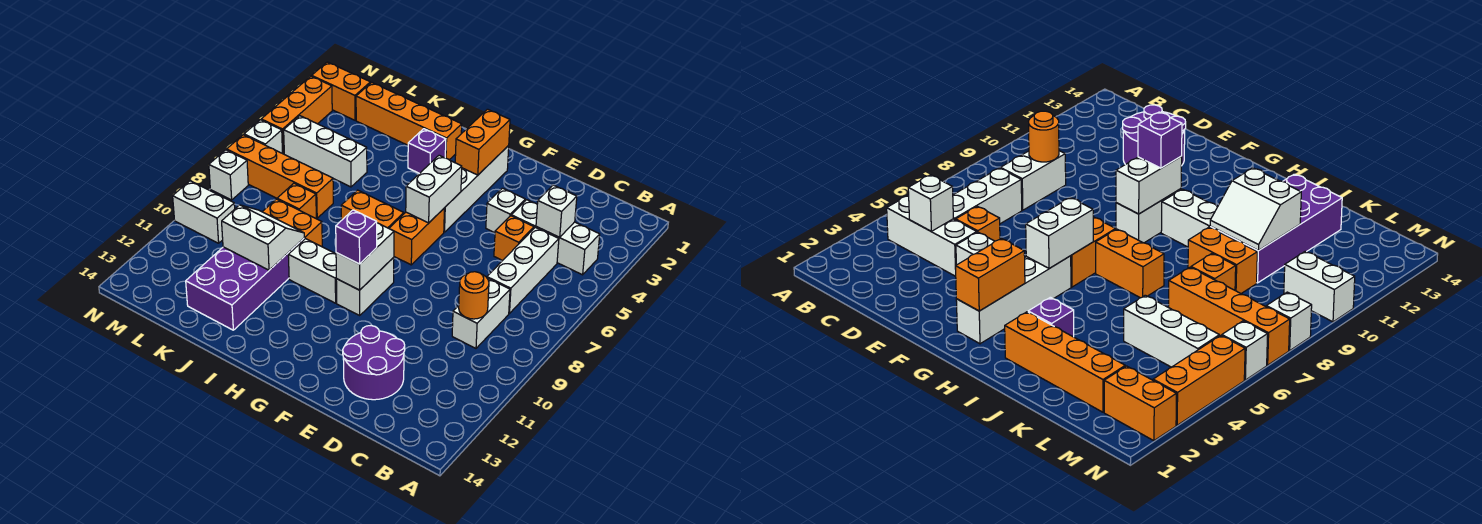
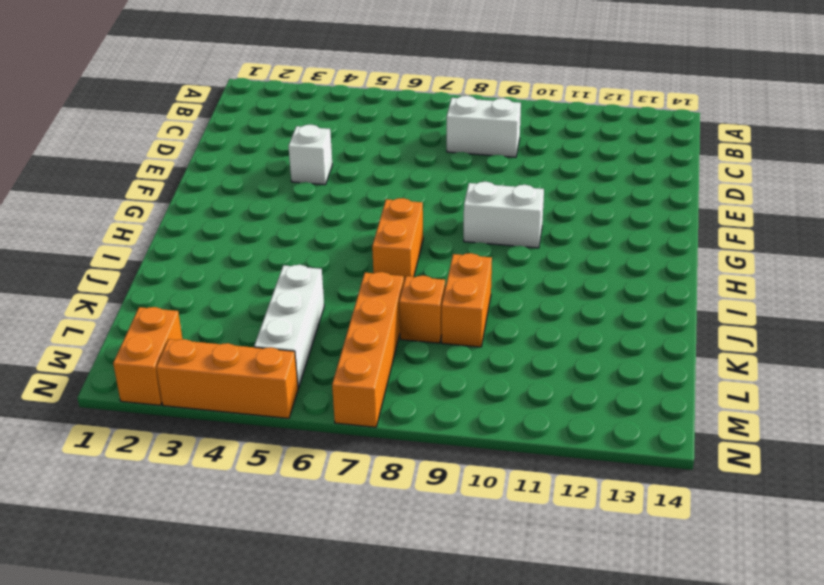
none -> white 1x3 brick [511,200,600,275]
none -> white 1x3 brick [487,227,559,313]
none -> orange 1x1 brick [494,216,534,261]
none -> purple 2x2 round brick [343,325,405,400]

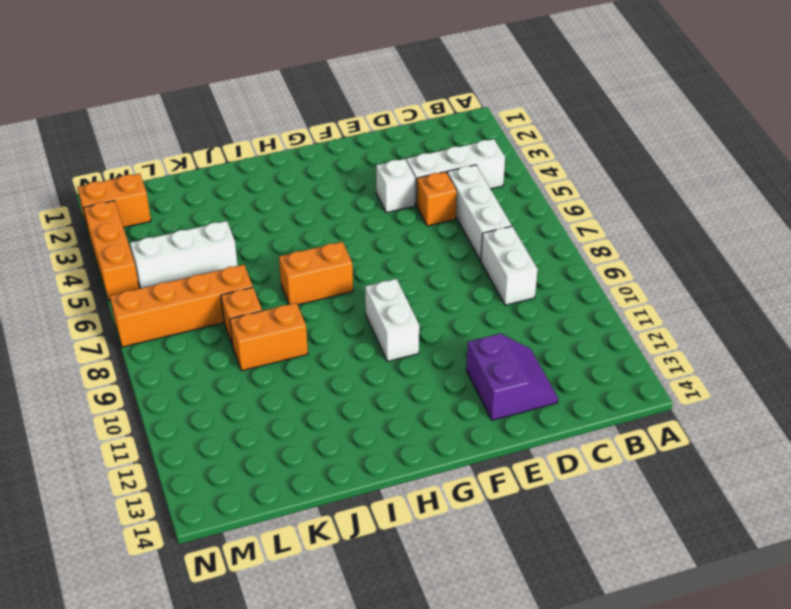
purple 2x2 slope [466,333,558,420] -> purple 2x2 round brick [343,325,405,400]
none -> white 1x4 brick [444,146,509,232]
none -> orange 1x2 brick [389,209,444,265]
none -> white 1x2 brick [288,239,337,303]
none -> orange 1x4 brick [356,82,462,160]

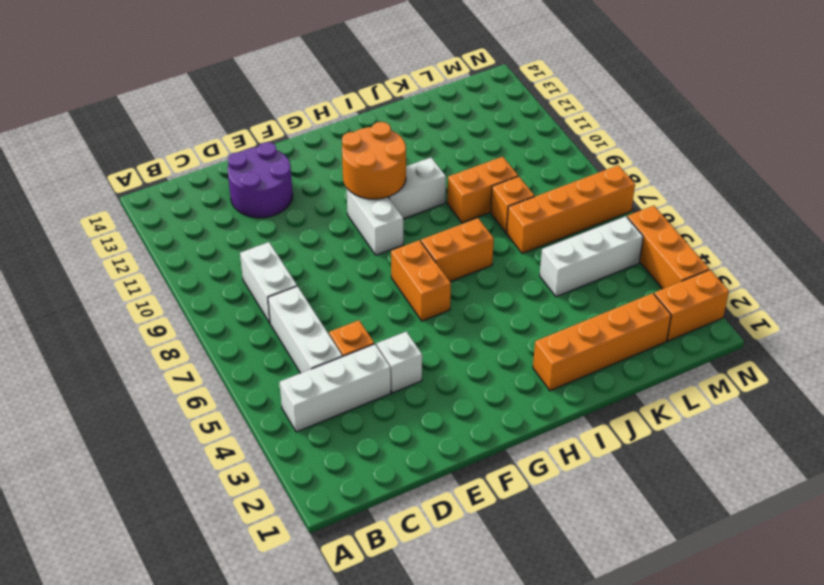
orange 2x2 round brick [342,122,406,199] -> white 1x2 brick [336,223,394,290]
none -> white 1x4 brick [444,146,509,232]
none -> purple 1x1 brick [408,129,446,174]
none -> purple 2x4 brick [186,238,304,330]
none -> white 1x2 brick [173,181,235,243]

